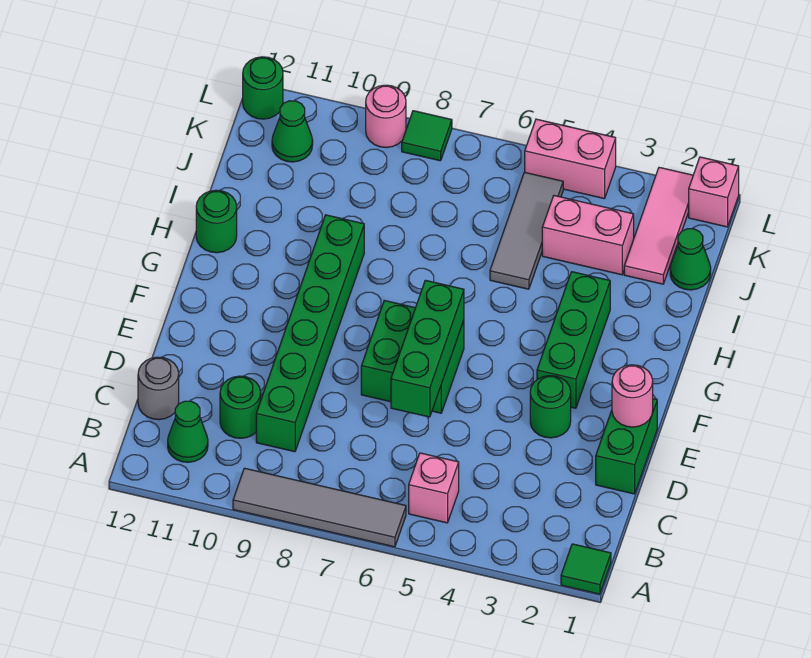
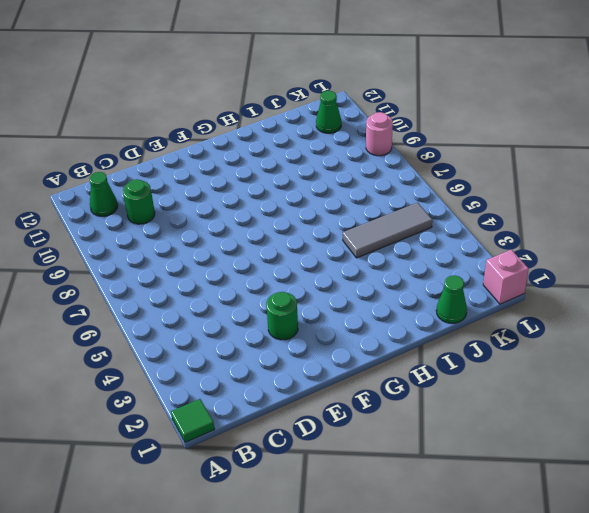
none -> grey 1x4 tile [233,468,406,547]
none -> pink 1x1 brick [409,453,459,523]
none -> green 1x6 brick [256,215,364,452]

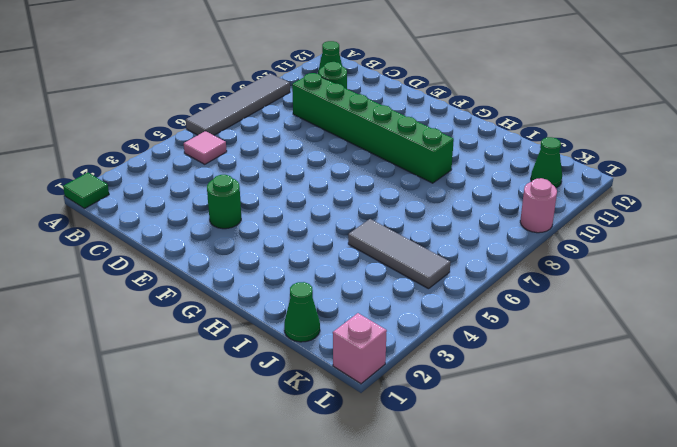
pink 1x1 tile [184,131,227,164] -> pink 1x1 brick [409,453,459,523]
none -> grey 1x1 round brick [138,357,179,420]
none -> green 1x2 brick [596,399,657,494]
none -> green 2x2 brick [361,301,464,413]

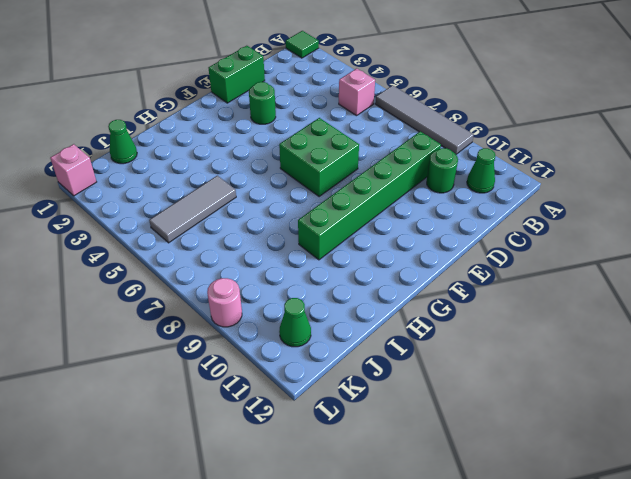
none -> grey 1x1 round brick [138,357,179,420]
none -> green 1x3 brick [537,272,610,408]
none -> green 1x1 round brick [196,190,237,253]

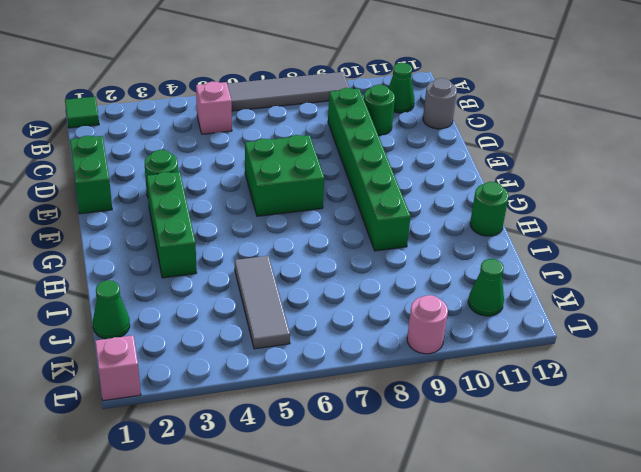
none -> pink 1x3 tile [624,167,693,284]
none -> pink 1x2 brick [542,196,634,275]
none -> pink 1x2 brick [525,119,616,199]

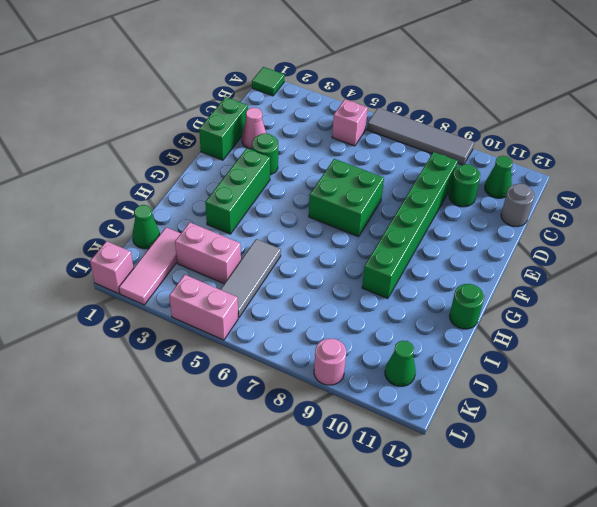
pink 1x1 cone [242,108,266,149] -> none
none -> green 1x1 tile [402,111,452,161]
none -> green 1x1 round brick [243,57,283,119]
none -> green 1x3 brick [391,280,464,417]

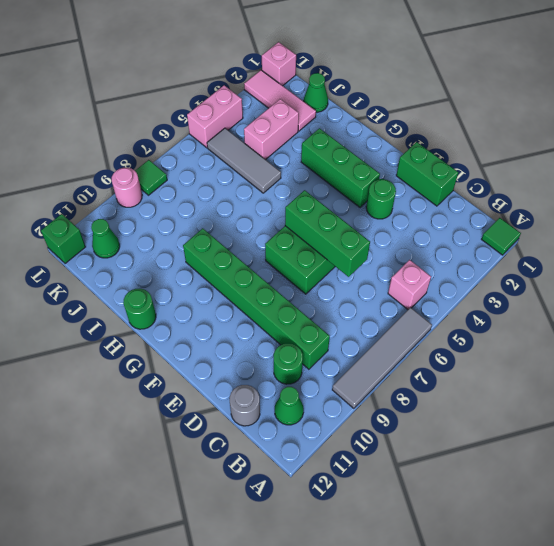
green 1x1 brick [41,214,86,264] -> green 1x1 round brick [243,57,283,119]
none -> pink 1x1 round brick [612,365,653,427]

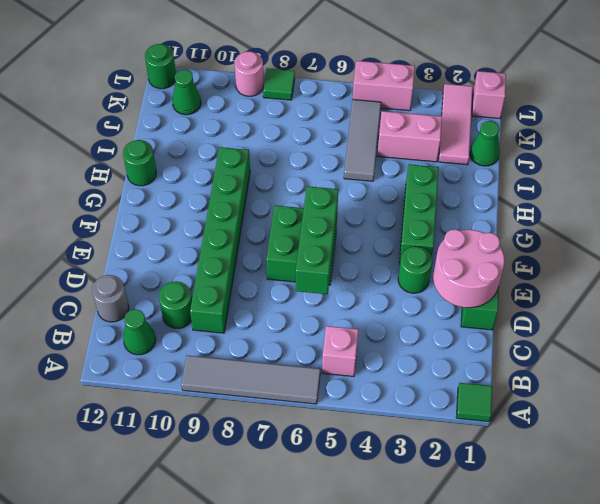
pink 2x2 round brick [433,229,505,308] -> pink 1x1 round brick [612,365,653,427]

